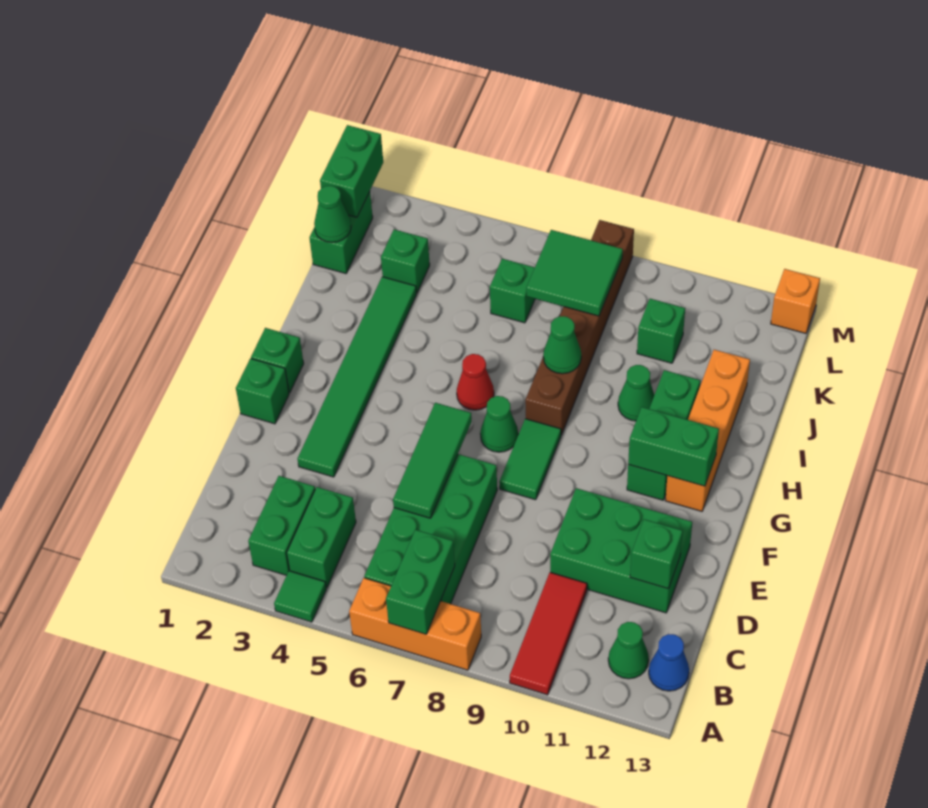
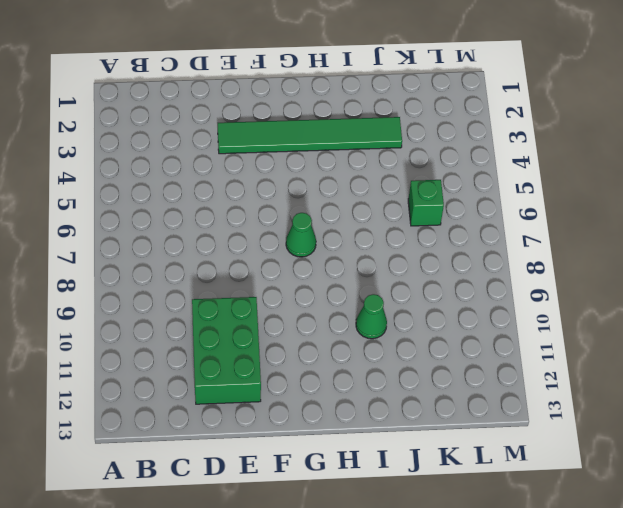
none -> green 1x1 tile [274,571,326,622]
none -> orange 1x3 brick [349,578,481,670]
none -> red 1x3 tile [510,572,587,695]
none -> green 1x2 brick [248,476,315,575]

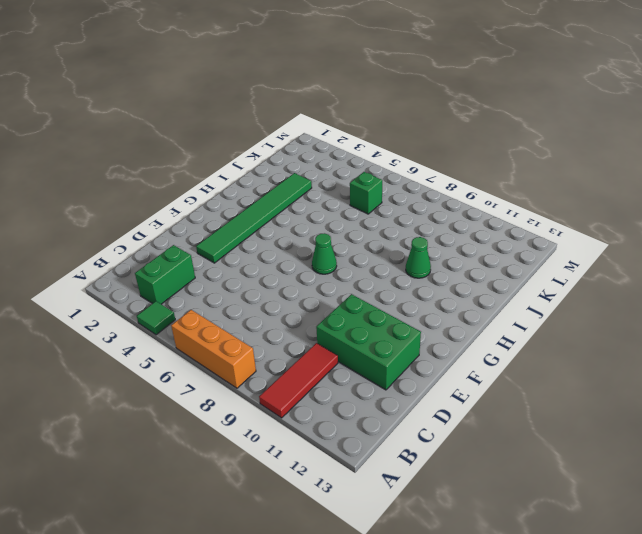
none -> green 1x2 brick [287,487,356,588]
none -> green 2x4 brick [364,454,497,604]
none -> green 1x1 cone [608,622,649,679]
none -> blue 1x1 cone [649,634,689,691]

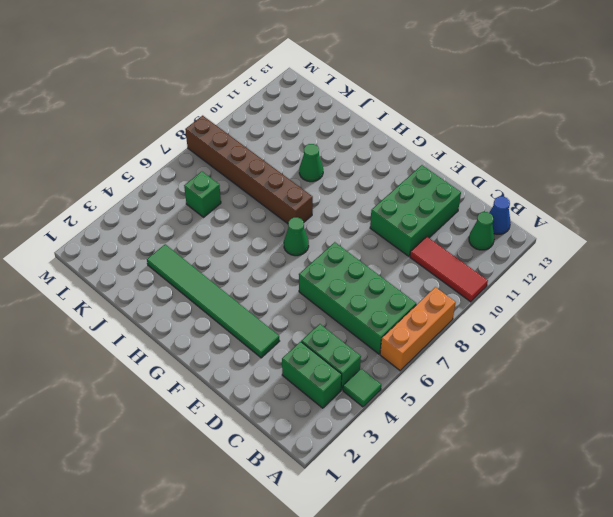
none -> green 1x1 brick [236,358,289,424]
none -> green 1x2 tile [499,419,561,500]
none -> green 1x1 brick [251,328,304,393]
none -> green 1x3 brick [627,370,700,500]

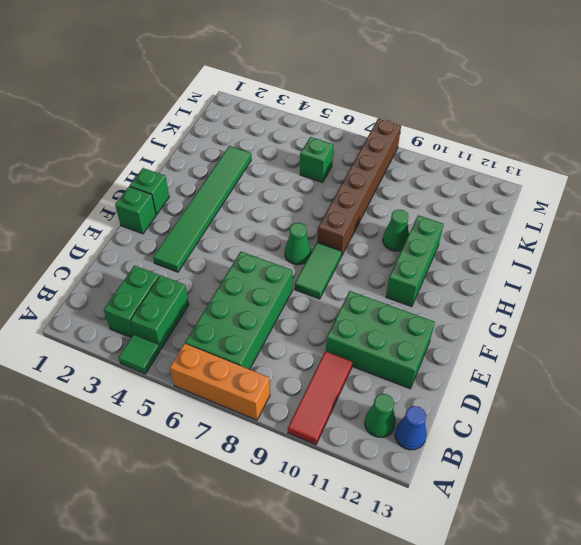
none -> orange 1x4 brick [665,350,750,511]
none -> red 1x1 cone [457,354,494,410]
none -> green 1x2 brick [310,192,373,274]
none -> green 1x1 brick [381,229,430,293]

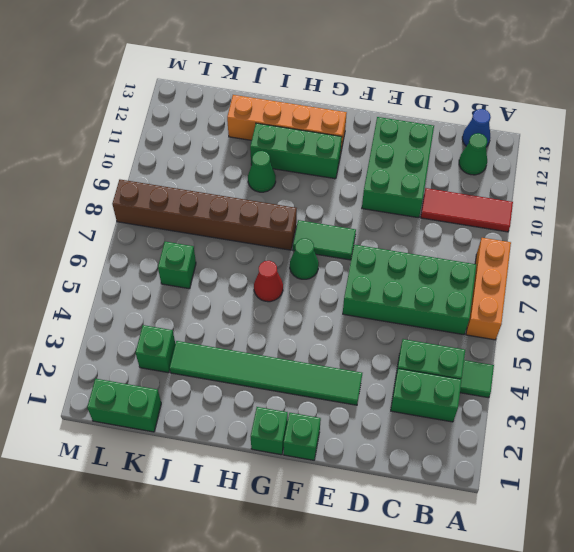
none -> green 1x1 brick [637,299,685,363]
none -> orange 1x1 brick [771,269,820,333]
none -> green 1x2 brick [386,530,455,634]
none -> green 1x3 tile [393,403,472,518]

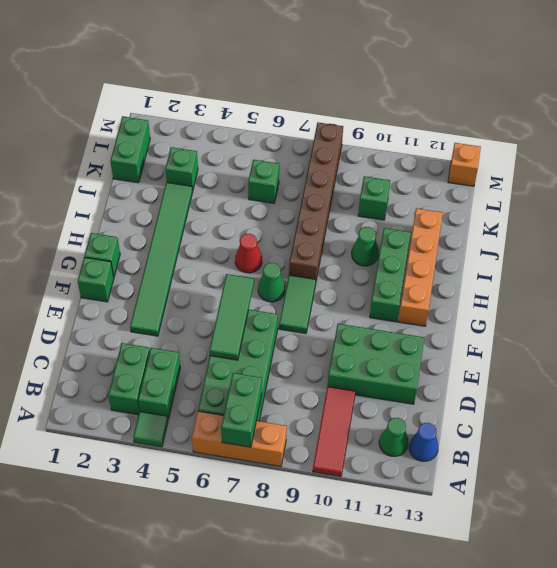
none -> green 1x1 brick [630,519,683,589]
none -> green 1x2 brick [628,407,719,486]
none -> green 1x1 cone [543,316,581,374]
none -> green 1x1 cone [314,186,351,242]

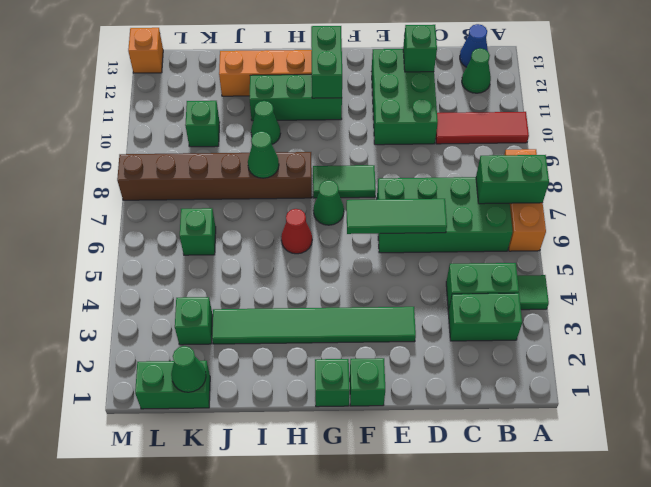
none -> green 2x2 tile [526,230,623,316]
none -> green 1x2 brick [320,125,383,217]

